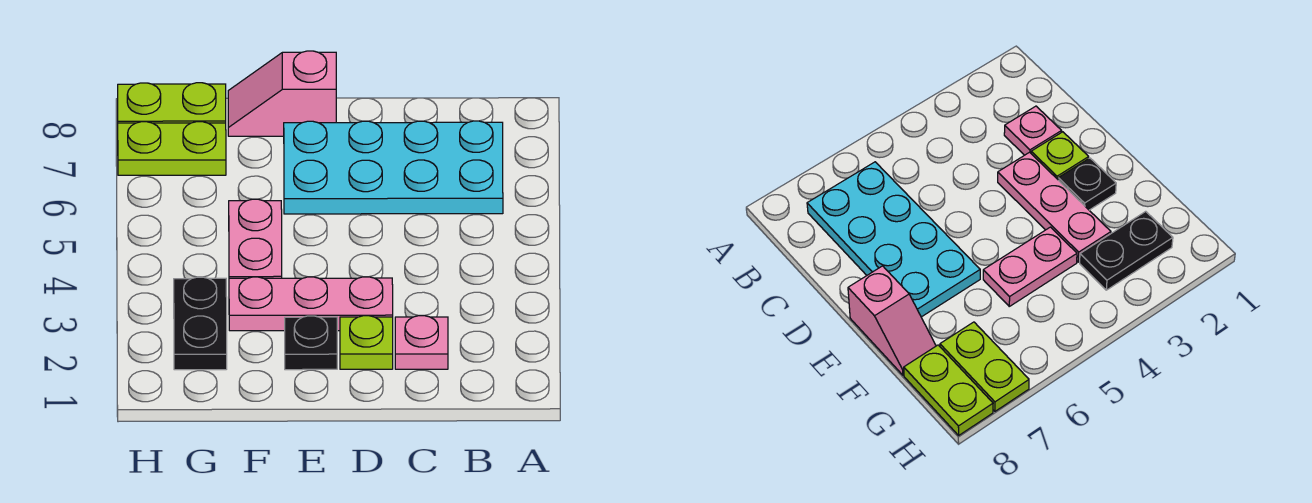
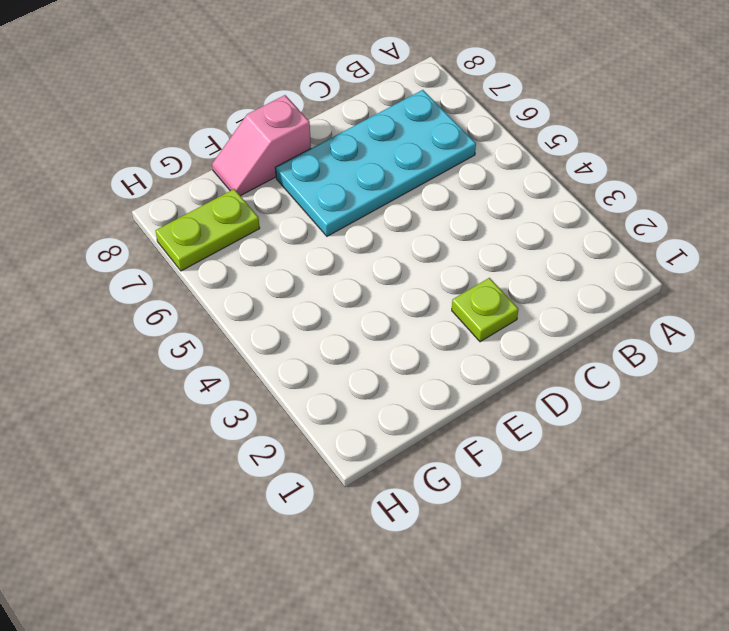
none -> pink 1x1 plate [395,316,448,369]
none -> pink 1x3 plate [229,277,393,331]

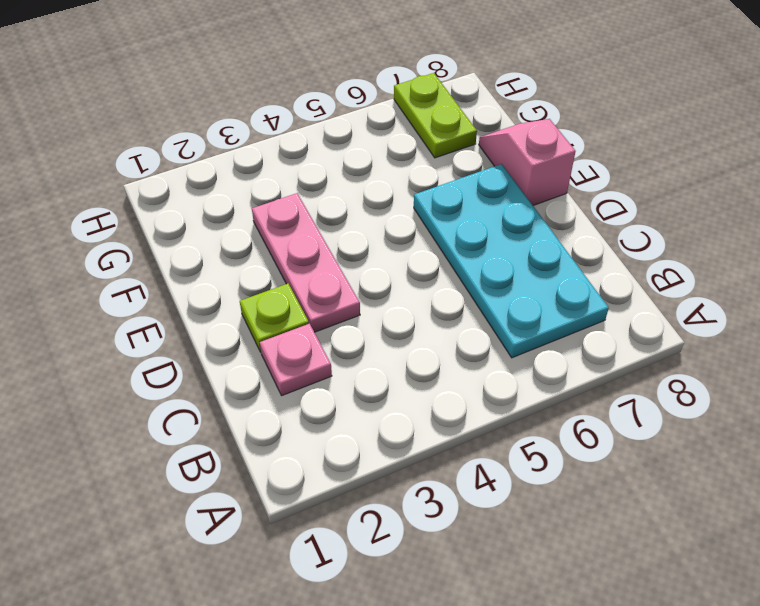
none -> black 1x1 plate [285,316,337,370]
none -> pink 1x2 plate [229,199,282,278]

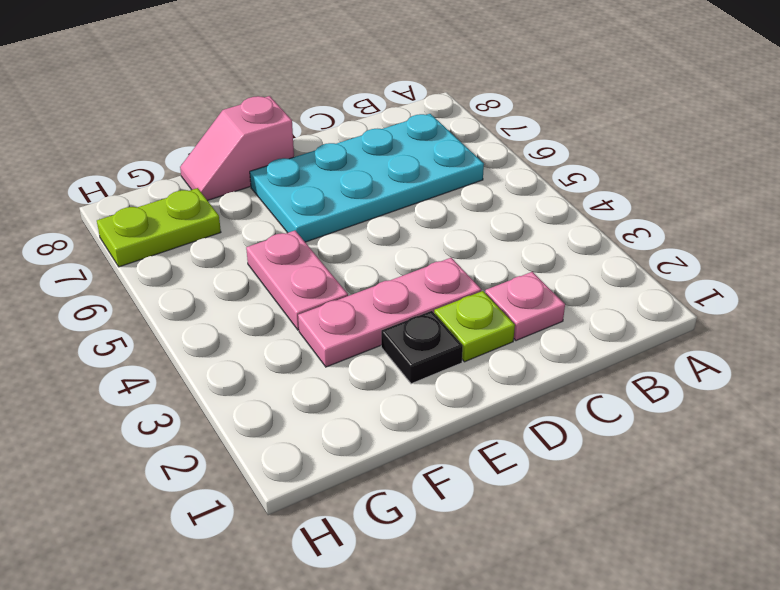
none -> black 1x2 plate [174,277,227,370]
none -> lime 1x2 plate [118,83,226,123]

